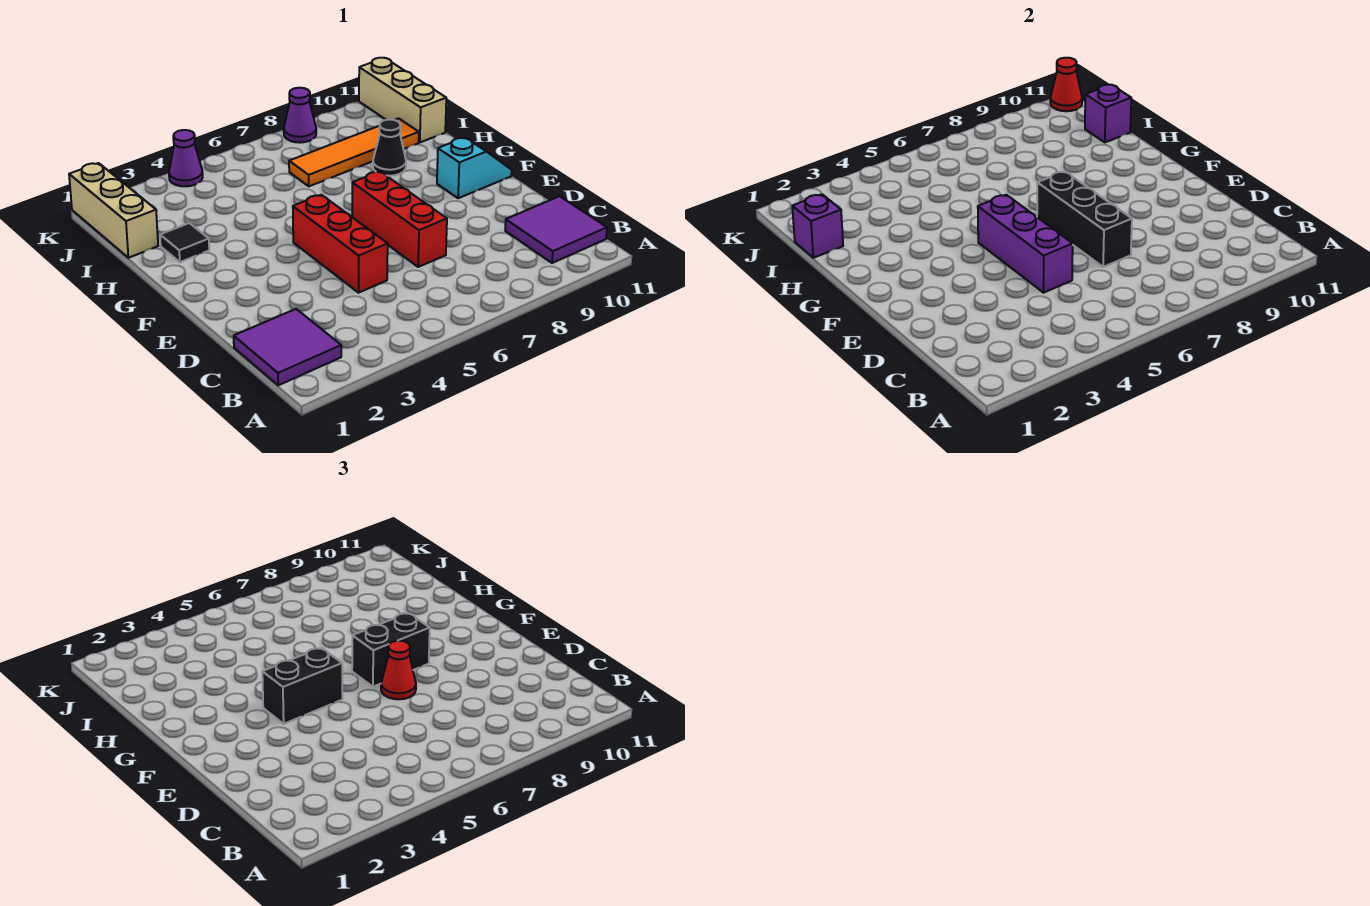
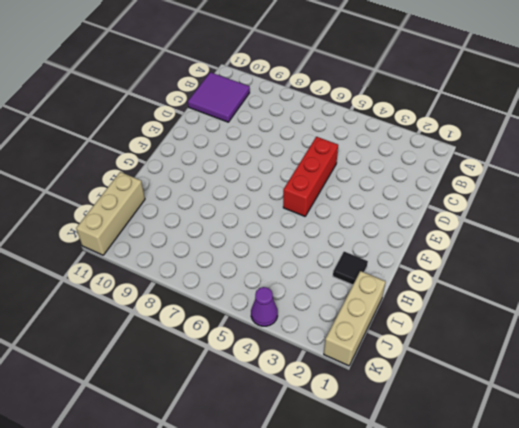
none -> purple 2x2 tile [234,309,341,385]
none -> red 1x3 brick [352,171,447,267]
none -> cyan 1x2 slope [437,137,512,198]

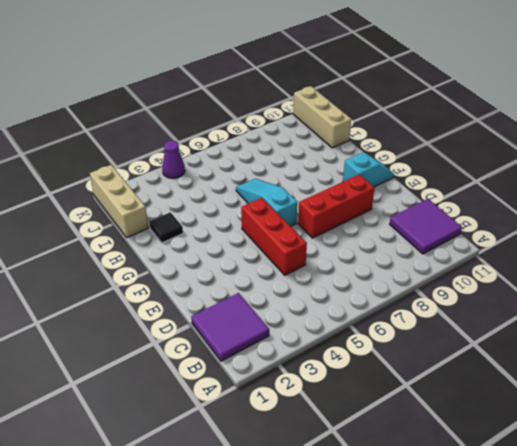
red 1x3 brick [298,174,374,238] -> red 1x3 brick turned to [352,171,447,267]
cyan 1x3 slope [236,179,297,226] -> none
none -> black 1x1 cone [373,120,406,176]
none -> orange 1x4 tile [289,118,419,186]
none -> purple 1x1 cone [284,88,316,143]

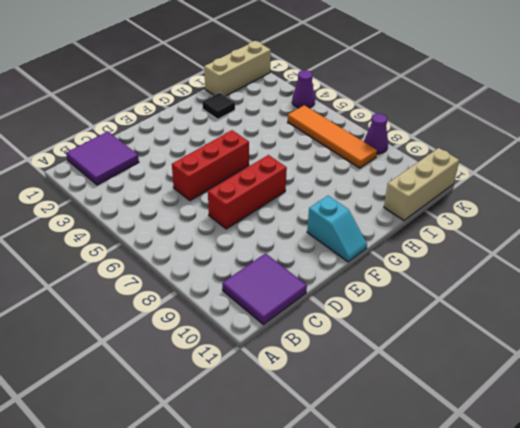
orange 1x4 tile [288,105,377,168] -> orange 1x4 tile moved to [289,118,419,186]
none -> black 1x1 cone [373,120,406,176]
none -> purple 1x3 brick [978,195,1073,293]
none -> black 1x3 brick [1037,171,1132,267]

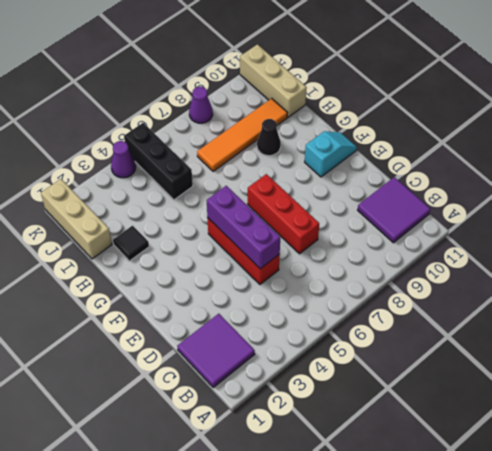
black 1x3 brick [124,123,193,200] -> black 1x3 brick moved to [1037,171,1132,267]
none -> purple 1x1 brick [792,194,843,258]
none -> purple 1x1 brick [1085,85,1131,142]
none -> red 1x1 cone [1050,58,1082,111]

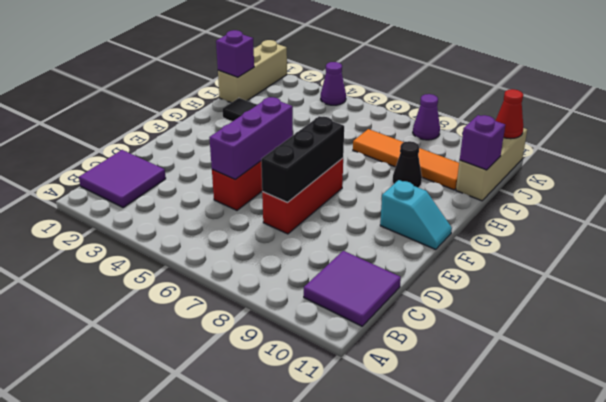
none -> red 1x1 cone [381,641,416,699]
none -> black 1x2 brick [262,648,342,724]
none -> black 1x2 brick [352,613,430,687]

